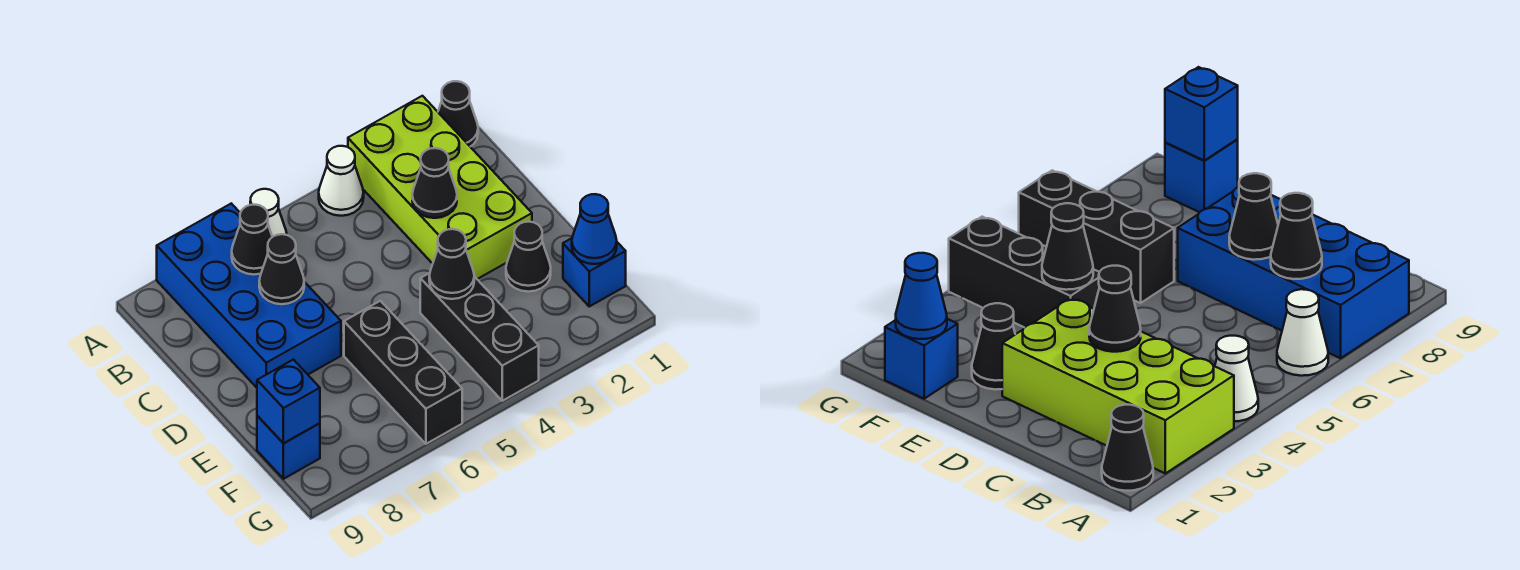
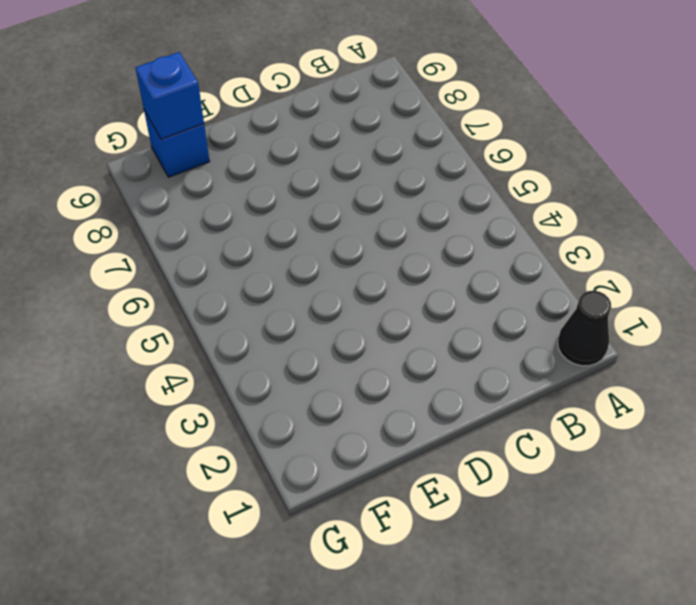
none -> lime 2x4 brick [348,96,532,279]
none -> white 1x1 cone [319,146,364,216]
none -> white 1x1 cone [250,189,287,237]

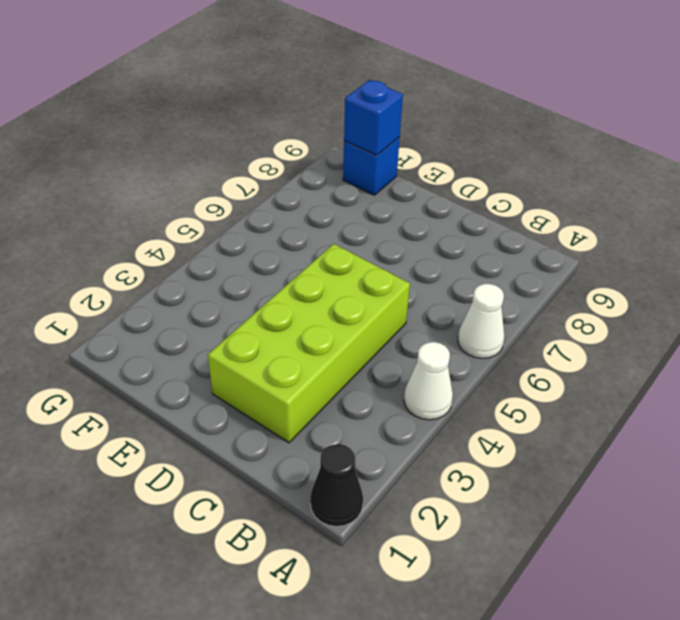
lime 2x4 brick [208,244,410,443] -> lime 2x4 brick turned to [348,96,532,279]
none -> blue 2x4 brick [157,204,341,388]
none -> black 1x1 cone [506,222,551,292]
none -> black 1x3 brick [420,273,539,401]

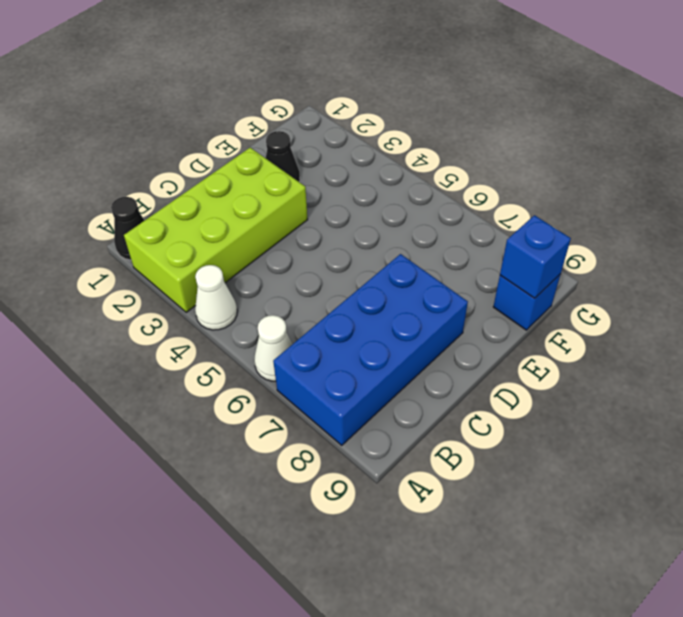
none -> black 1x3 brick [420,273,539,401]
none -> black 1x3 brick [344,301,462,444]
none -> blue 1x1 brick [563,238,626,306]

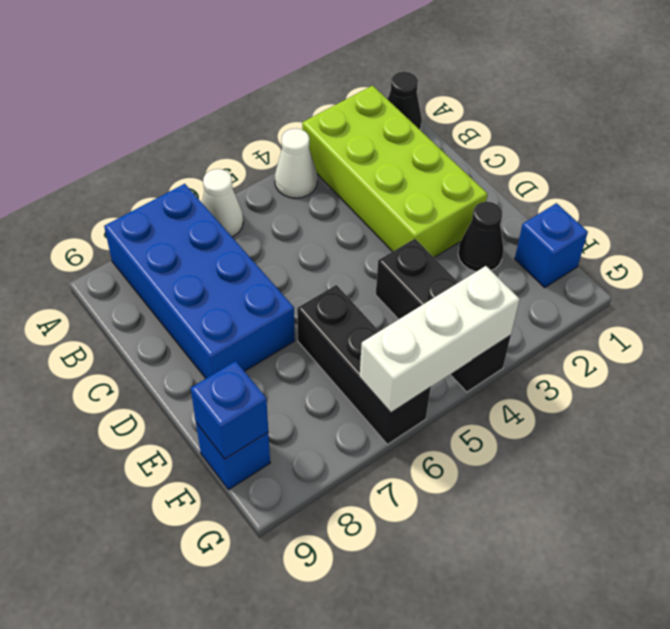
white 1x3 brick [359,266,520,413] -> none
none -> black 1x1 cone [232,205,272,275]
none -> black 1x1 cone [412,148,457,218]
none -> black 1x1 cone [259,234,304,304]

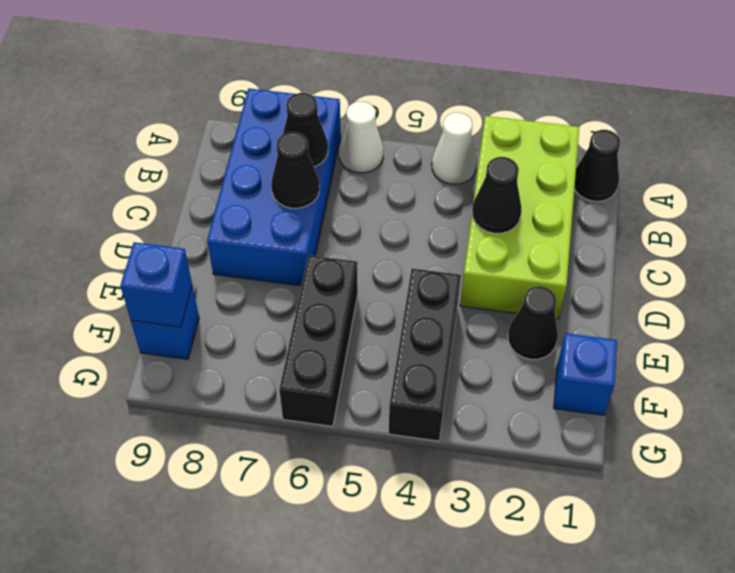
none -> black 1x1 cone [429,229,474,299]
none -> blue 1x1 cone [572,194,617,264]

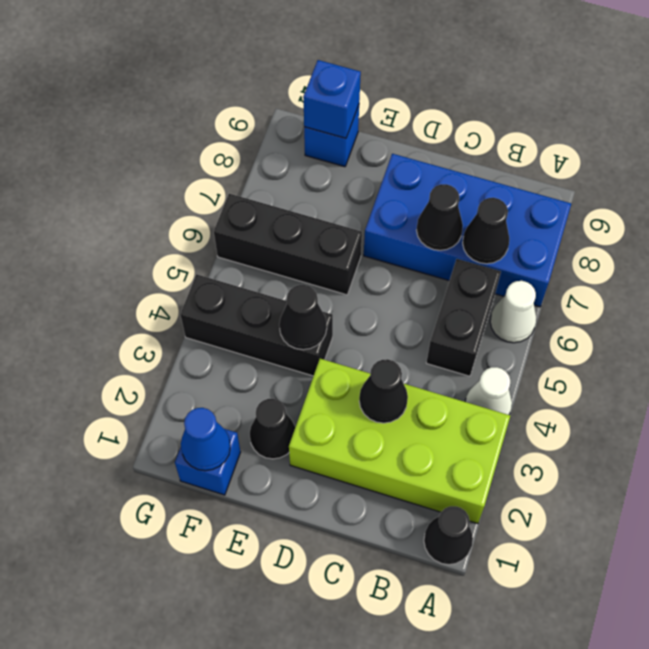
black 1x2 brick [426,259,501,376] -> none

